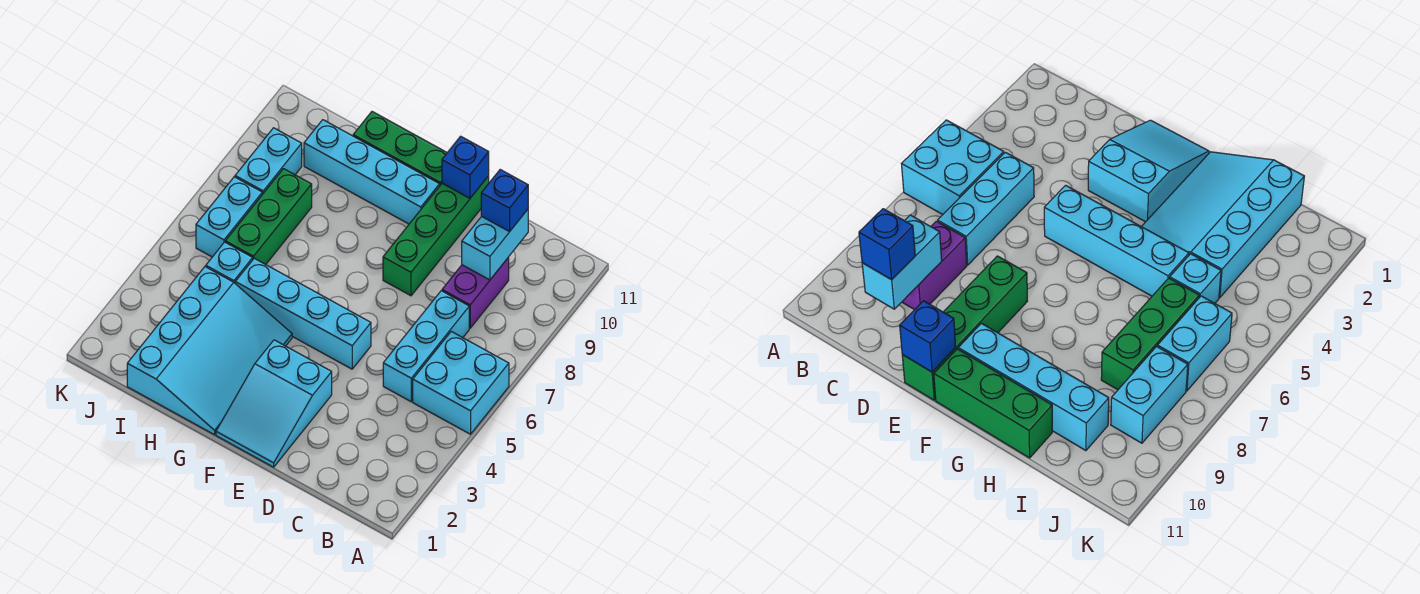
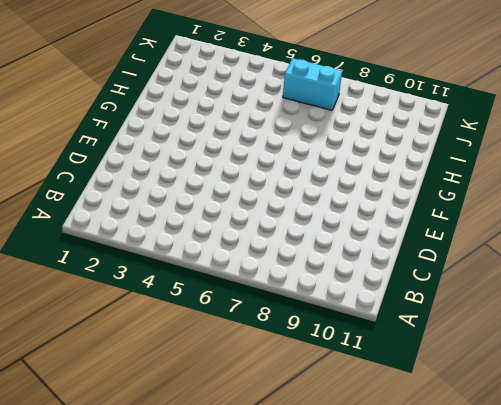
none -> cyan 2x2 brick [413,332,509,434]
none -> cyan 1x3 brick [383,291,469,402]
none -> purple 1x2 brick [442,257,509,328]

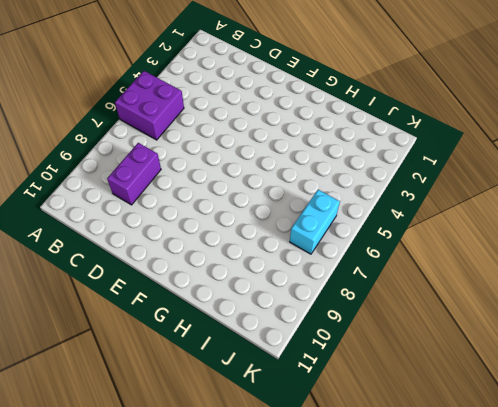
purple 2x2 brick [115,71,184,140] -> cyan 2x2 brick [413,332,509,434]
none -> cyan 1x3 brick [383,291,469,402]
none -> cyan 2x3 slope [216,340,332,467]
none -> cyan 1x4 brick [235,258,371,369]

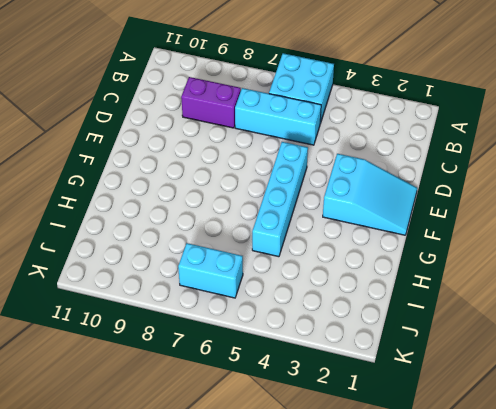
none -> green 1x4 brick [383,176,489,296]
none -> cyan 1x4 brick [304,120,440,224]
none -> green 1x3 brick [353,112,447,185]

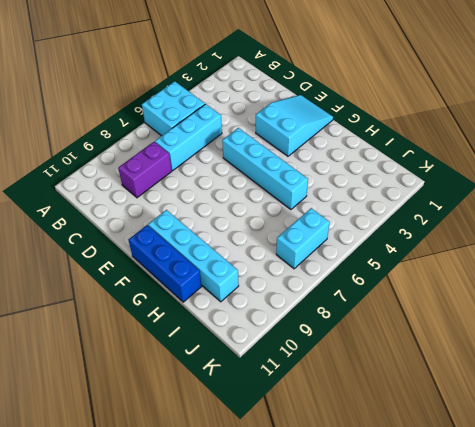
blue 1x3 brick [128,225,202,302] -> green 1x3 brick [353,112,447,185]
none -> green 1x4 brick [383,176,489,296]
none -> cyan 3x4 slope [127,267,292,435]
none -> cyan 1x1 brick [206,242,253,283]

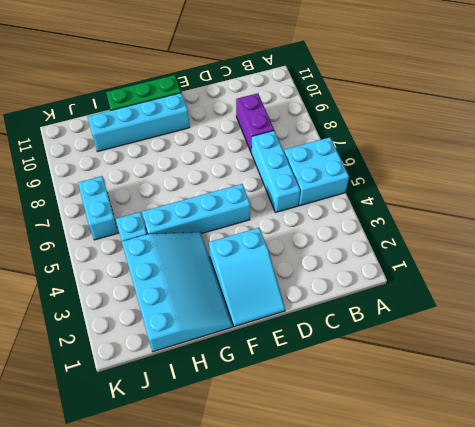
none -> green 1x4 brick [383,176,489,296]
none -> green 1x3 brick [225,169,312,264]
none -> cyan 1x2 brick [235,128,302,194]

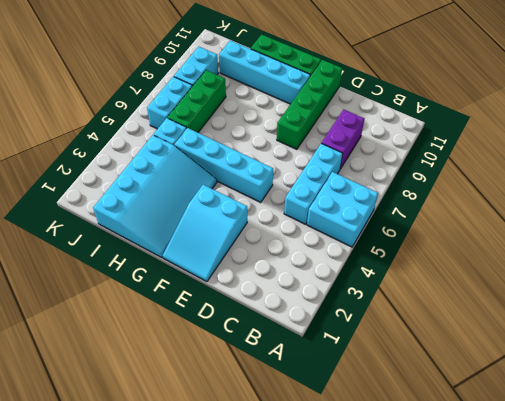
none -> cyan 1x2 brick [462,209,528,280]
none -> blue 1x1 brick [442,136,489,198]
none -> blue 1x1 brick [481,170,528,232]

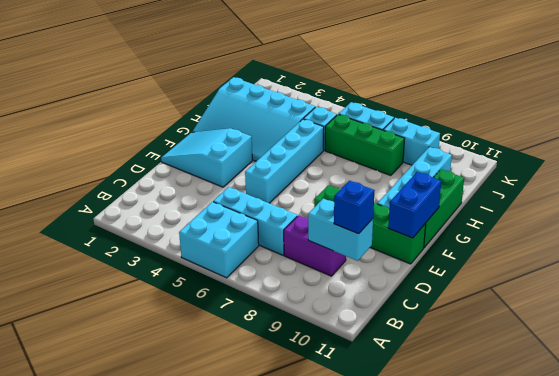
blue 1x2 brick [388,172,441,238] -> blue 1x1 brick [442,136,489,198]

